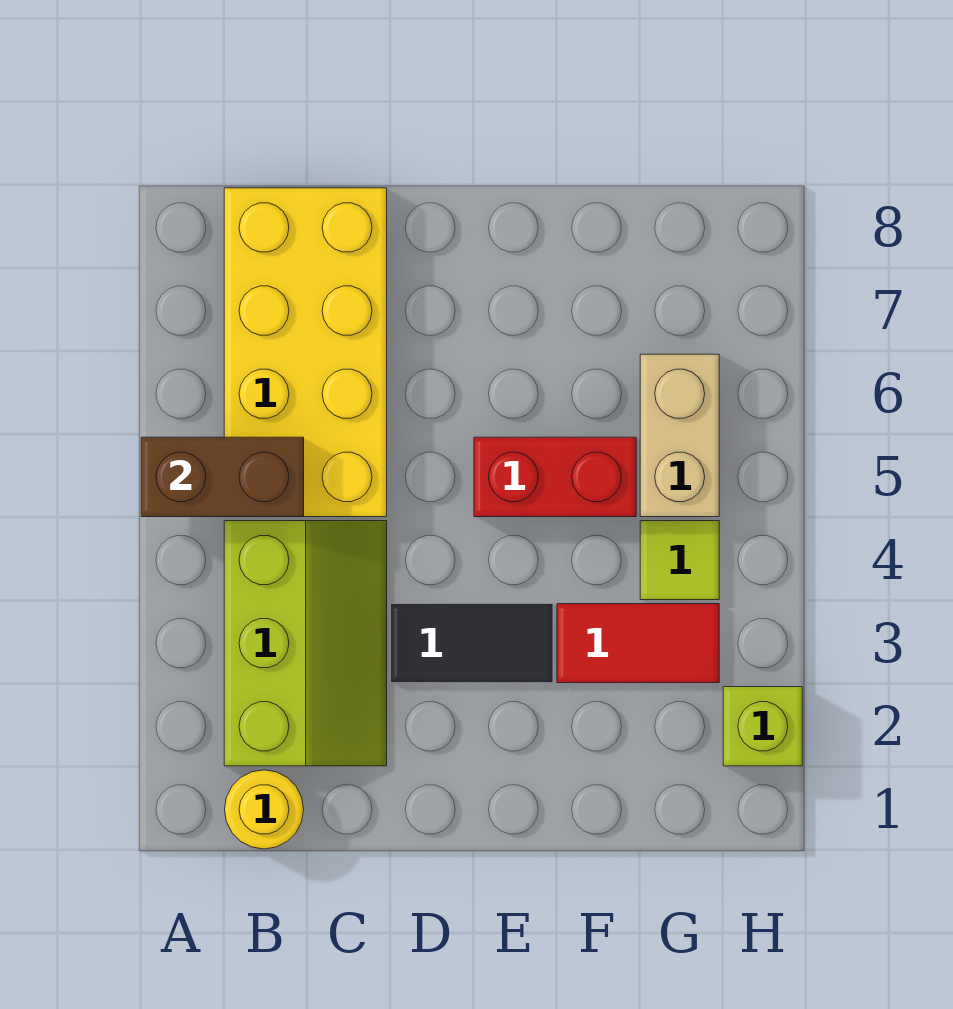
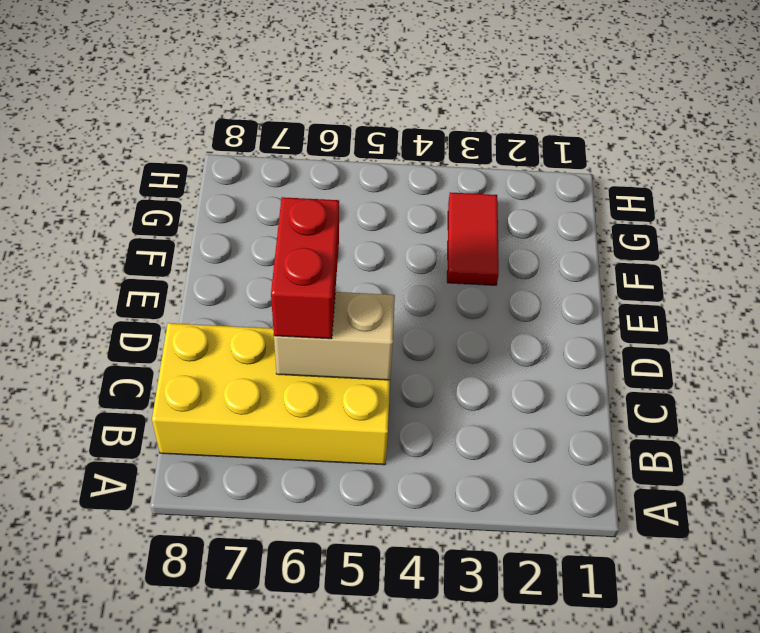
tan 1x2 brick [274,292,395,380] -> tan 1x2 brick moved to [640,354,719,517]
red 1x2 brick [271,197,339,339] -> red 1x2 brick moved to [474,437,636,517]
none -> yellow 1x1 round brick [225,770,304,849]
none -> lime 2x3 slope [224,521,387,766]

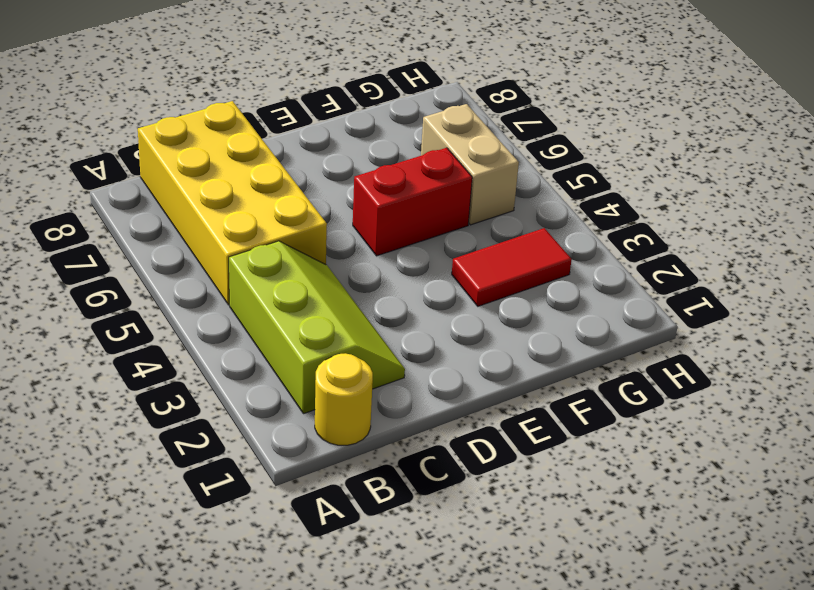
none -> black 1x2 tile [391,604,553,683]
none -> lime 1x1 tile [640,521,719,600]

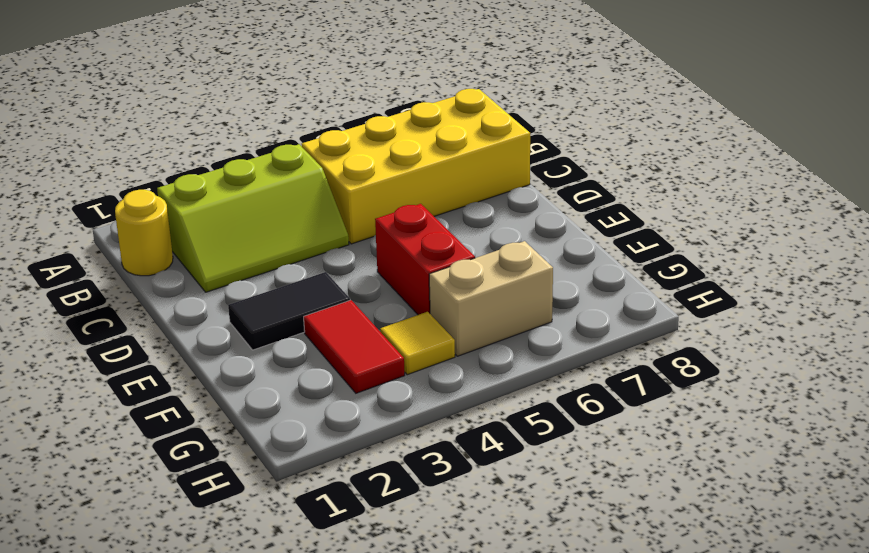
black 1x2 tile [228,272,350,350] -> black 1x2 tile turned to [391,604,553,683]
yellow 1x1 tile [380,312,455,375] -> lime 1x1 tile [640,521,719,600]
none -> lime 1x1 brick [723,687,802,766]
none -> brown 1x2 brick [141,437,304,517]

